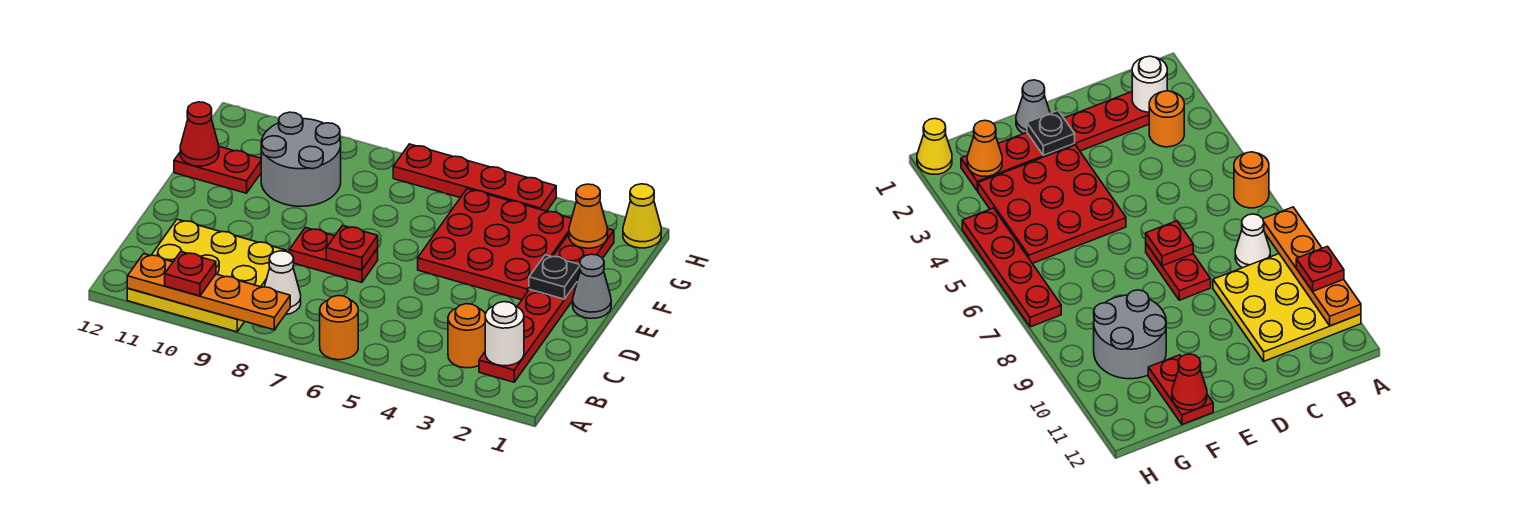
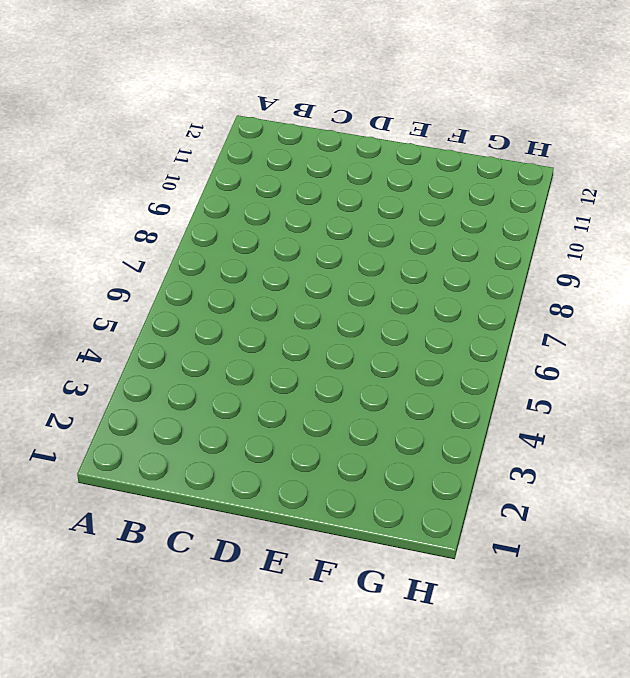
none -> orange 1x1 round brick [320,296,358,360]
none -> yellow 3x3 plate [127,219,287,332]
none -> red 1x6 plate [479,229,614,382]

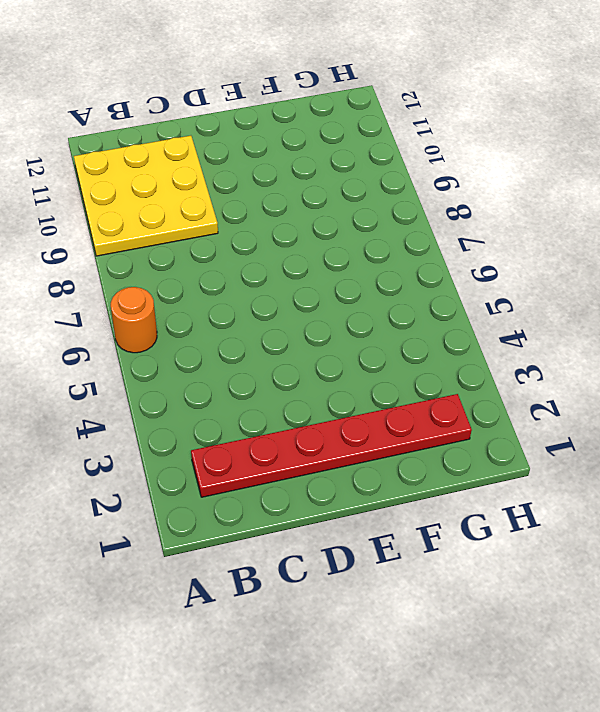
none -> orange 1x1 round brick [448,304,485,368]
none -> white 1x1 cone [265,251,301,315]
none -> red 1x2 plate [289,227,378,283]

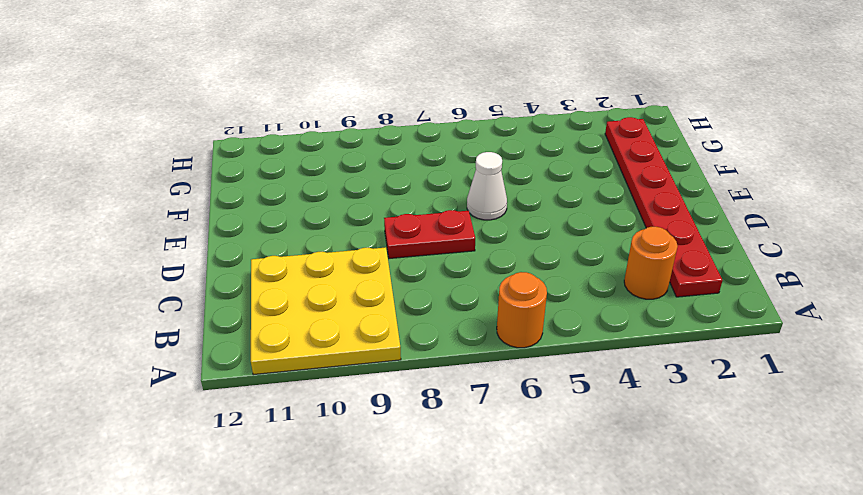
white 1x1 cone [467,152,507,220] -> white 1x1 cone moved to [265,251,301,315]
none -> grey 1x1 cone [573,254,611,319]
none -> red 3x3 plate [418,189,572,300]
none -> grey 2x2 round brick [261,112,341,206]

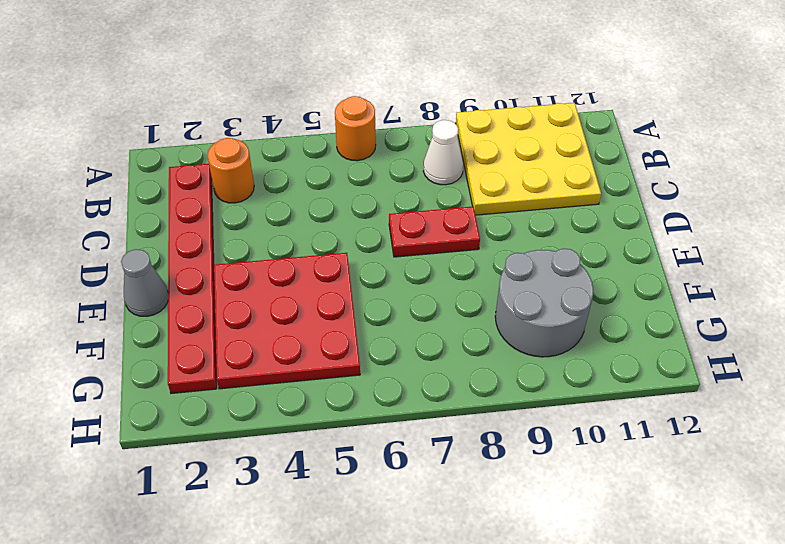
none -> red 1x2 plate [174,147,261,193]
none -> yellow 1x1 cone [623,184,661,248]
none -> red 1x4 plate [393,144,556,211]

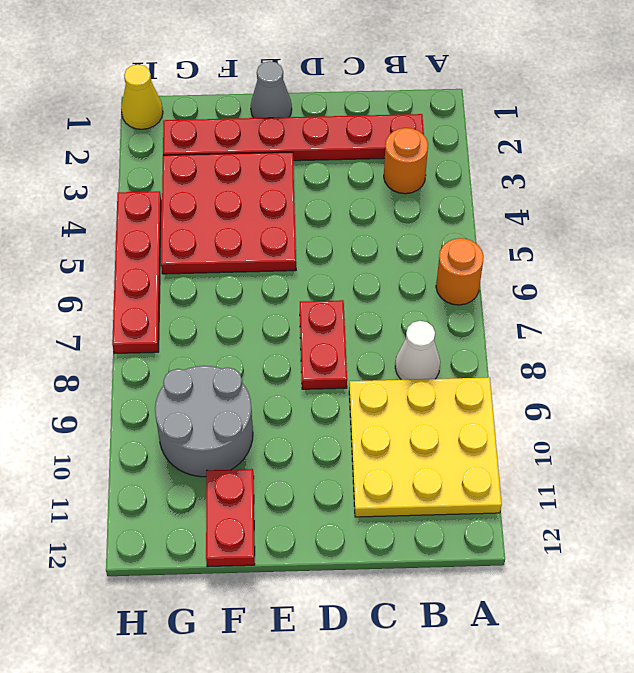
none -> orange 1x4 plate [127,254,290,330]
none -> white 1x1 round brick [485,302,524,366]
none -> red 1x1 plate [326,225,378,270]

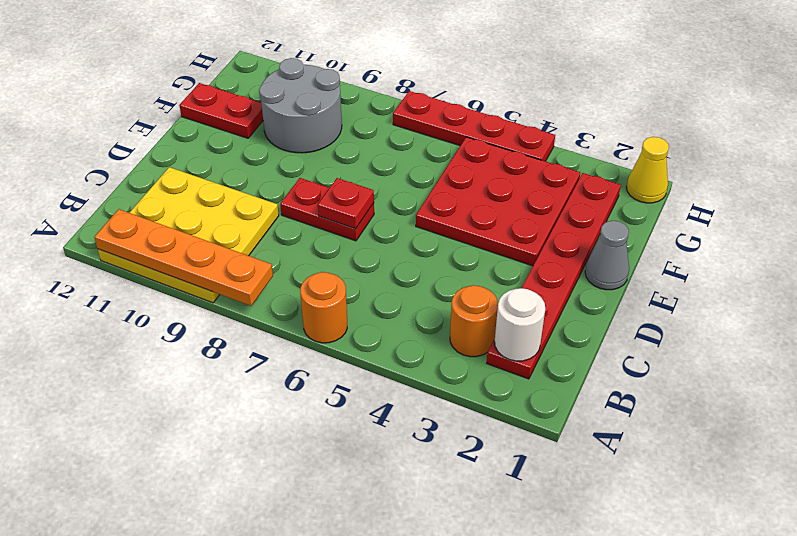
none -> white 1x1 cone [265,251,301,315]
none -> black 1x1 plate [529,255,580,299]
none -> red 1x1 cone [180,102,219,166]

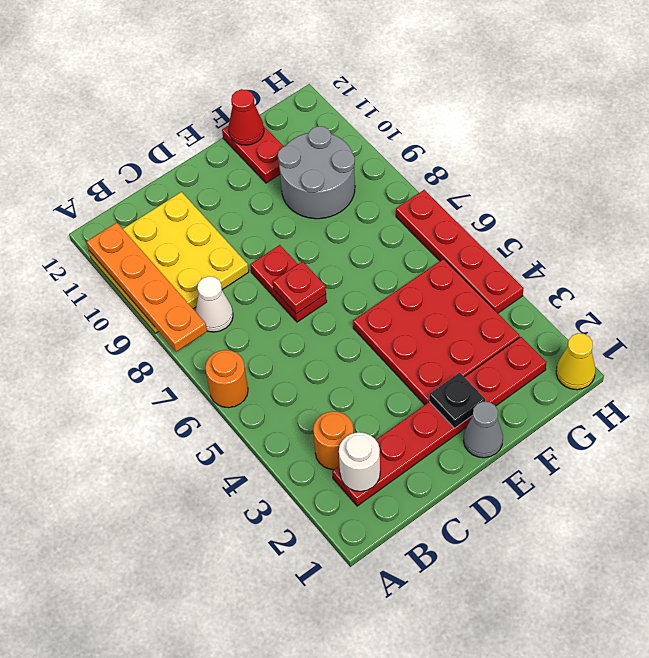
none -> orange 1x1 cone [569,184,608,248]
none -> red 1x1 plate [165,252,216,296]

